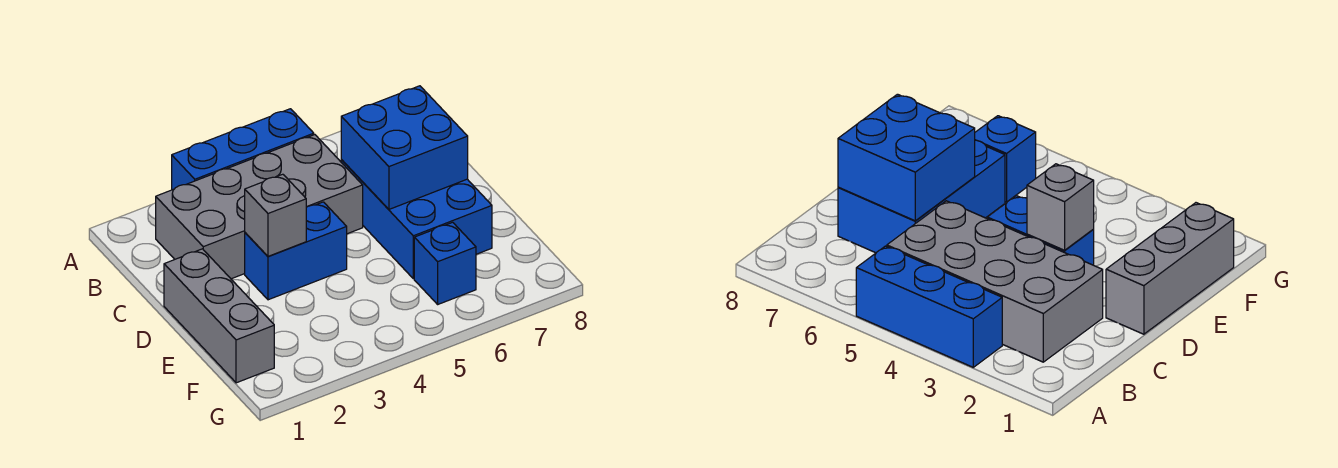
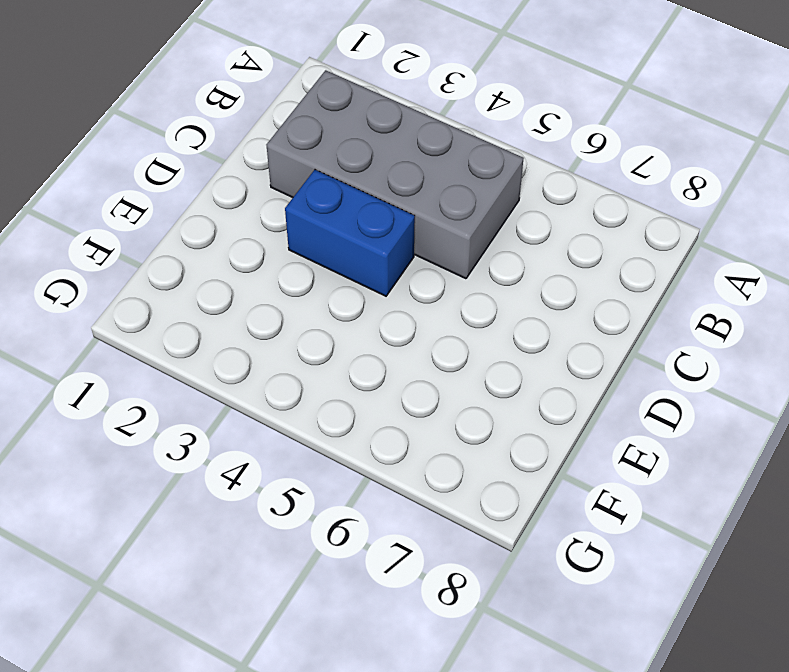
none -> blue 1x3 brick [172,109,314,190]
none -> blue 2x3 brick [341,160,492,279]

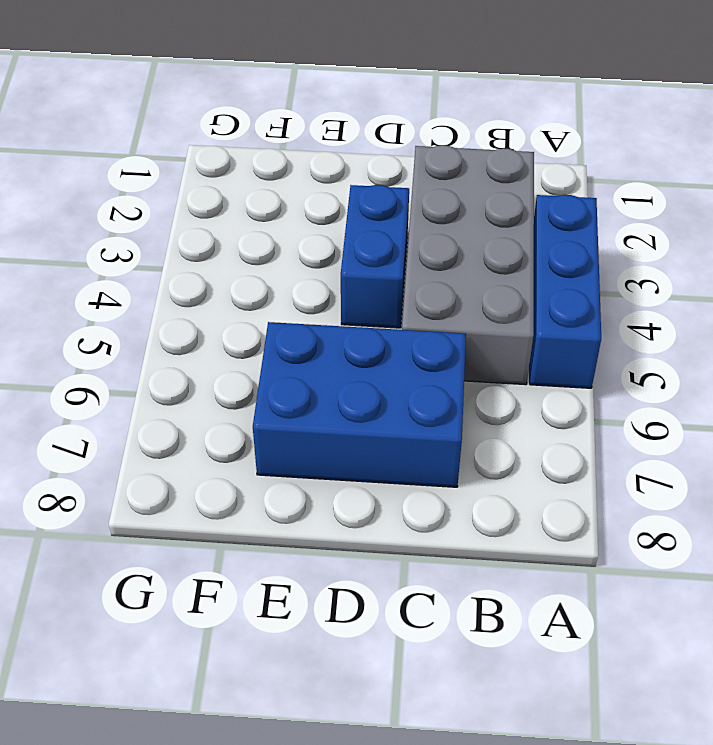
none -> grey 1x3 brick [164,249,274,383]
none -> blue 1x1 brick [414,222,476,304]

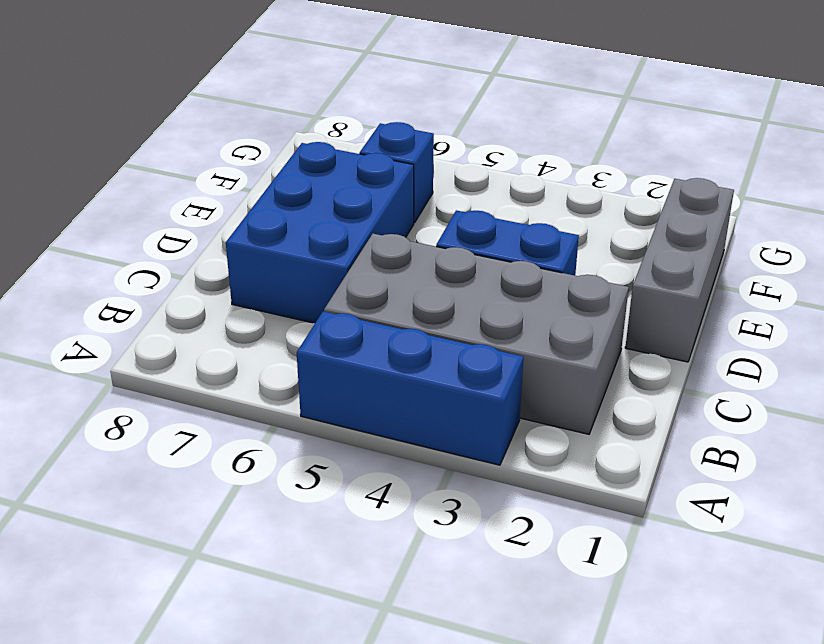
none -> blue 2x2 brick [341,86,468,209]
none -> grey 1x1 brick [245,174,306,256]

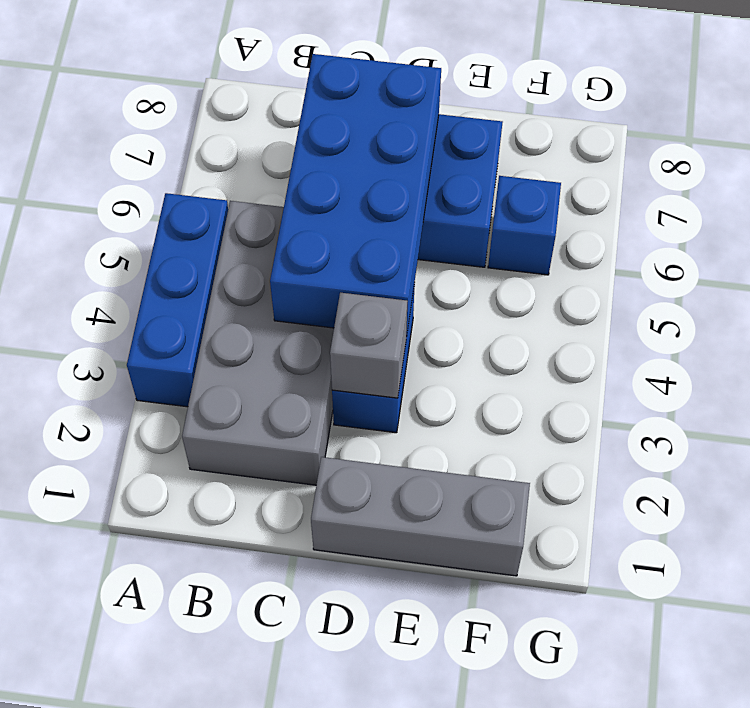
blue 2x4 brick [270,54,441,336] -> blue 2x2 brick [341,86,468,209]

